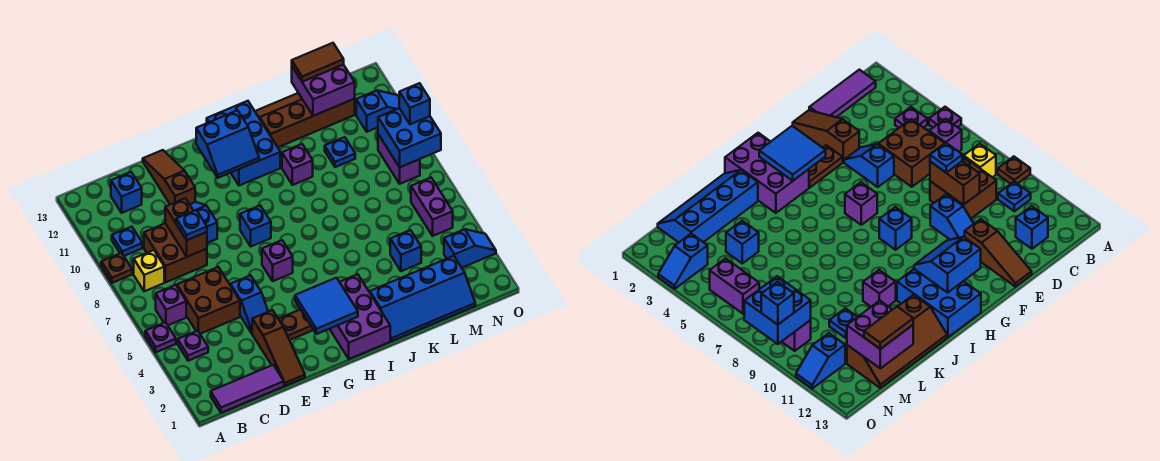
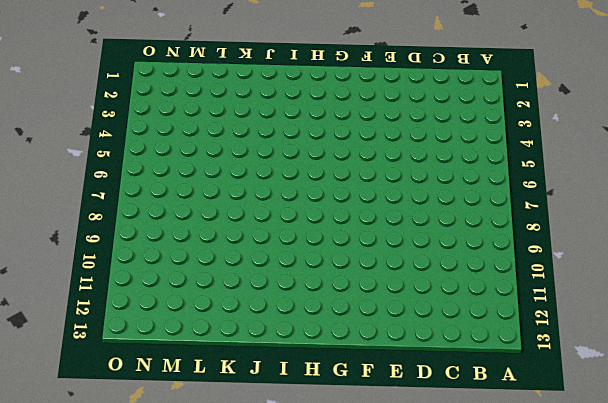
none -> purple 1x1 plate [145,322,176,352]
none -> brown 1x1 plate [101,253,132,283]
none -> purple 1x3 tile [211,365,284,413]
none -> purple 1x1 plate [178,331,208,361]

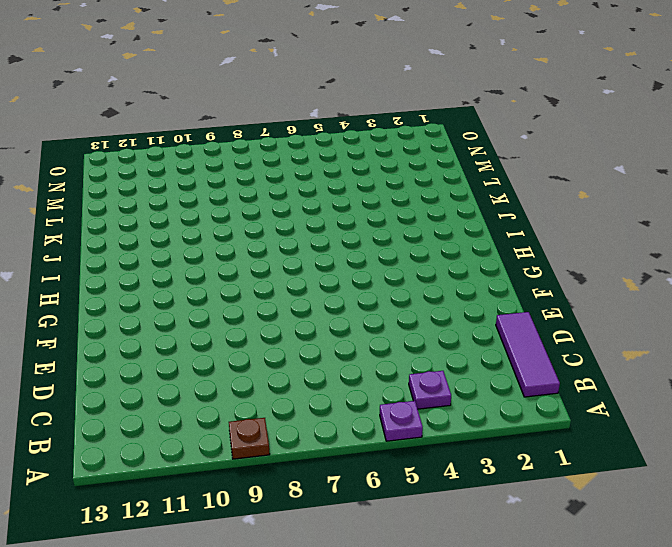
none -> purple 1x1 brick [156,285,186,325]
none -> yellow 1x1 brick [134,250,164,291]
none -> blue 1x1 plate [112,227,142,256]
none -> brown 2x2 brick [177,267,240,334]

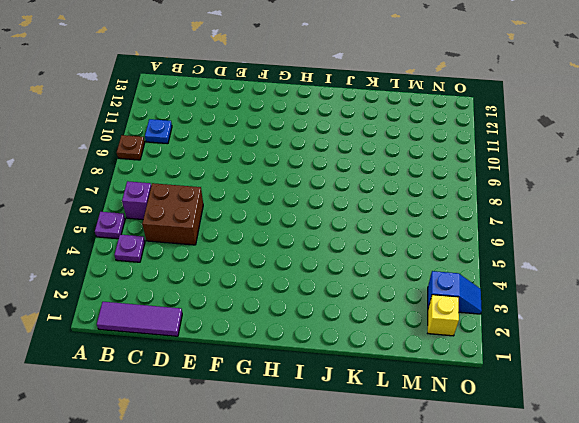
yellow 1x1 brick [428,295,459,336] -> yellow 1x1 brick moved to [134,250,164,291]
none -> brown 2x2 brick [144,223,207,282]
none -> blue 1x1 brick [111,172,142,213]
none -> brown 1x3 slope [252,310,305,386]
none -> blue 1x2 slope [231,275,268,333]

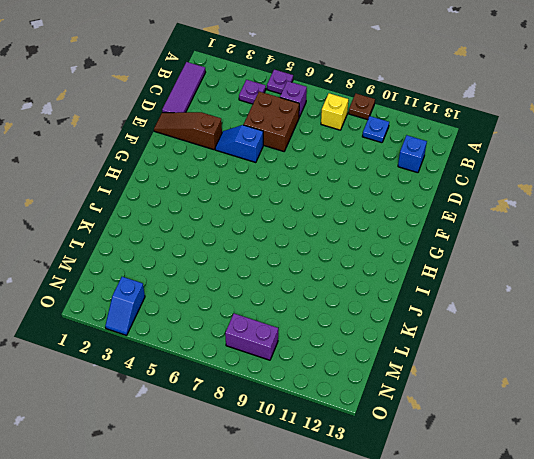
none -> brown 2x2 brick [144,223,207,282]
none -> blue 1x2 slope [190,202,217,243]
none -> brown 1x3 slope [143,150,195,204]
none -> brown 1x2 plate [278,309,313,340]

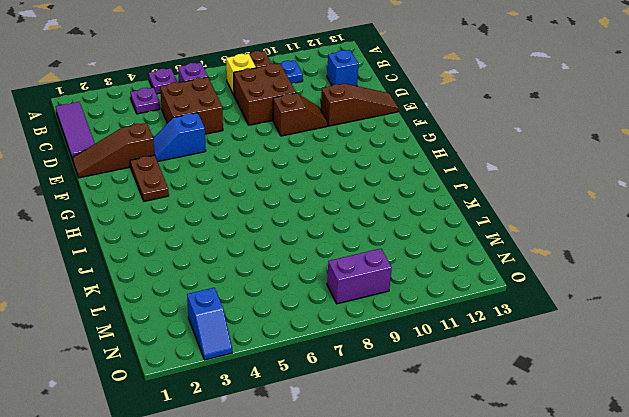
brown 1x2 slope [273,93,328,136] -> blue 1x2 slope [190,202,217,243]
none -> purple 1x1 brick [262,240,293,281]
none -> blue 1x1 brick [240,206,271,246]
none -> purple 2x3 brick [330,274,390,359]
none -> blue 2x3 brick [207,101,280,186]

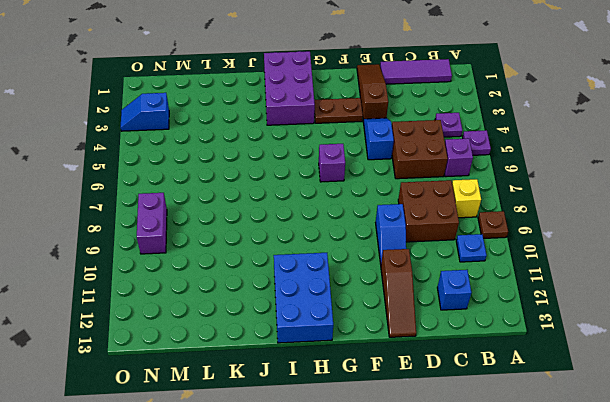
none -> blue 1x1 brick [240,206,271,246]
none -> blue 2x4 slope [370,256,475,341]
none -> purple 1x1 brick [282,144,313,185]
none -> brown 2x4 slope [255,93,355,147]

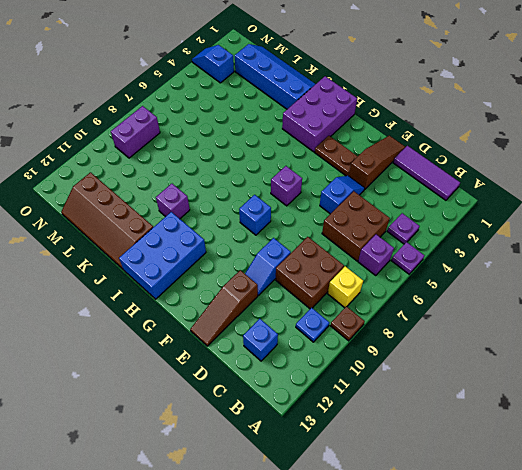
none -> blue 1x1 brick [390,230,421,271]
none -> blue 1x1 plate [325,137,355,167]
none -> purple 1x2 brick [411,178,453,236]
none -> blue 1x2 slope [356,90,399,132]

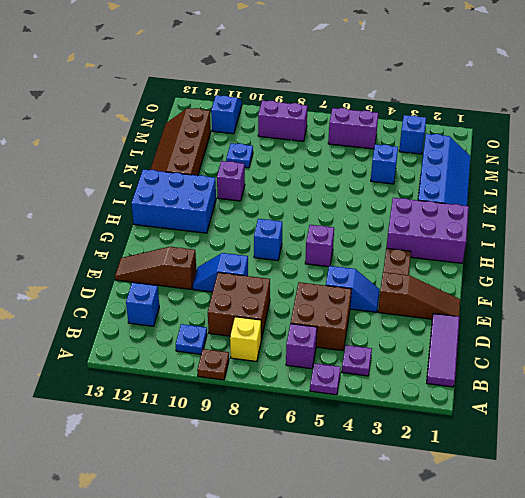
none -> brown 1x2 brick [165,198,207,257]
none -> blue 2x2 tile [295,278,358,334]
none -> blue 2x2 slope [196,110,259,178]
none -> purple 2x2 brick [292,65,355,116]

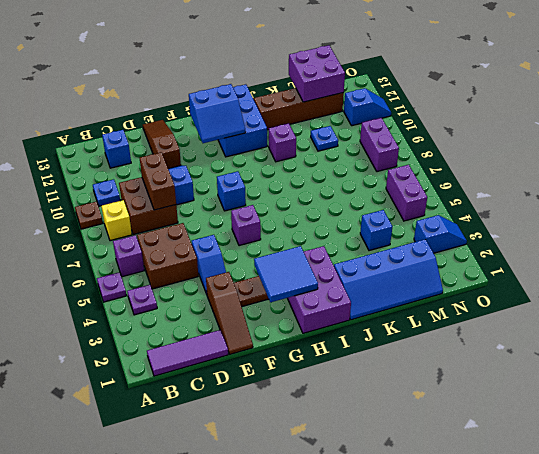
none -> blue 2x2 brick [378,108,441,167]
none -> blue 1x1 plate [176,210,207,240]
none -> brown 1x2 tile [292,43,344,82]
none -> blue 1x1 brick [399,83,430,124]

